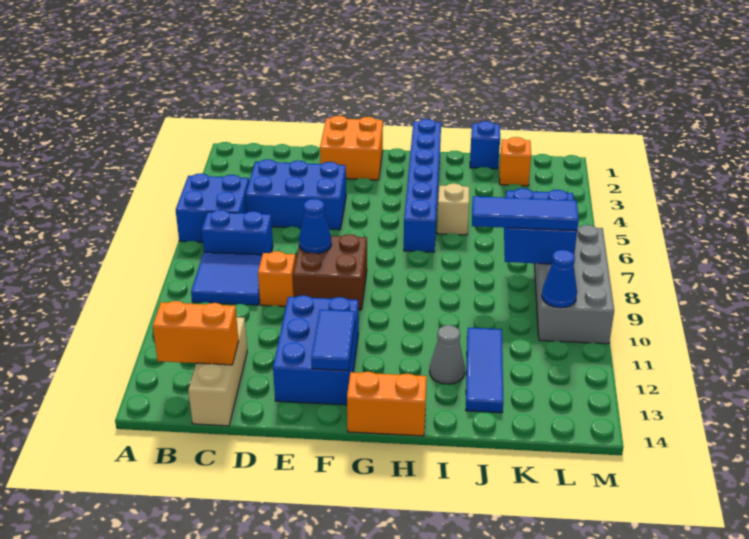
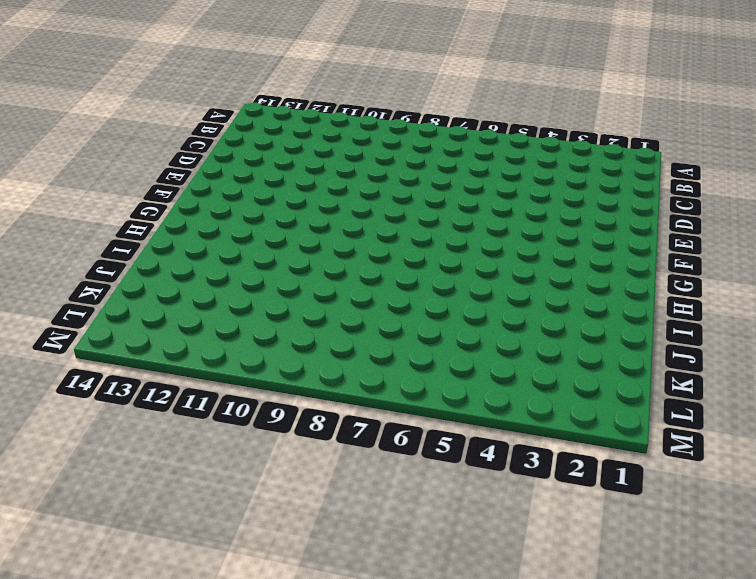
none -> blue 2x2 brick [176,173,249,242]
none -> blue 1x2 brick [202,210,273,255]
none -> blue 2x2 tile [191,252,262,305]

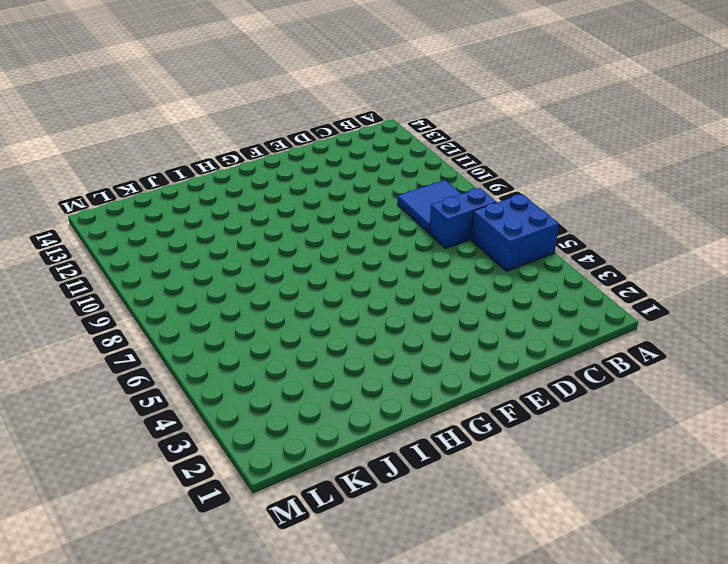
none -> blue 2x3 brick [246,159,346,230]
none -> tan 1x3 brick [188,317,247,426]
none -> orange 1x1 brick [258,251,296,306]

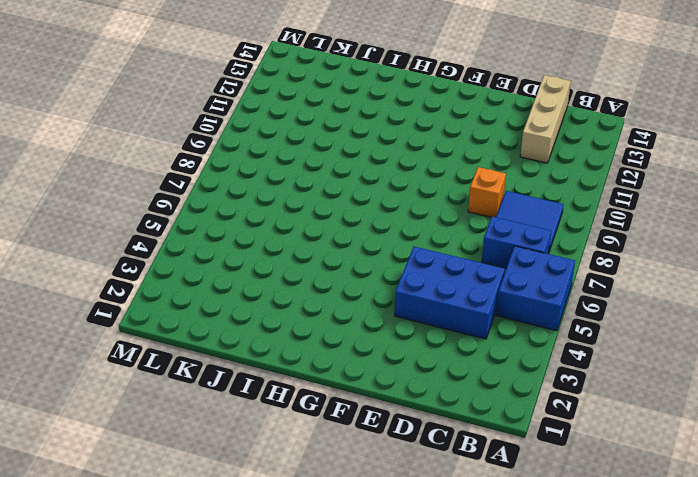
none -> orange 2x2 brick [320,116,383,180]
none -> brown 2x2 brick [293,234,367,310]
none -> blue 2x3 brick [273,295,359,405]

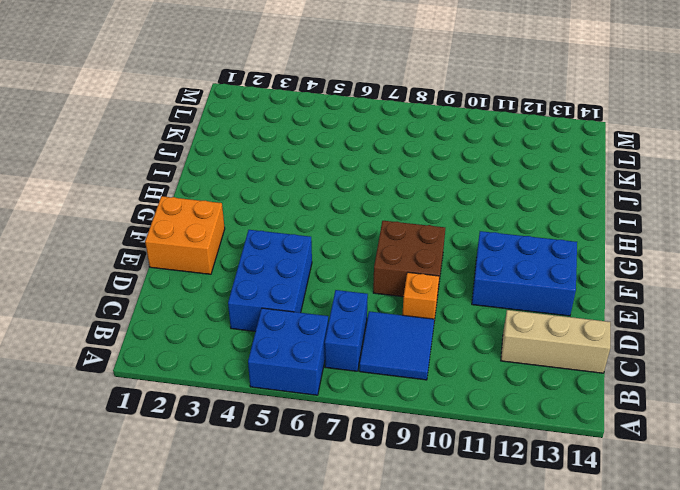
none -> orange 1x2 brick [347,372,427,436]
none -> blue 1x6 brick [404,119,441,252]
none -> tan 1x1 brick [437,183,469,235]

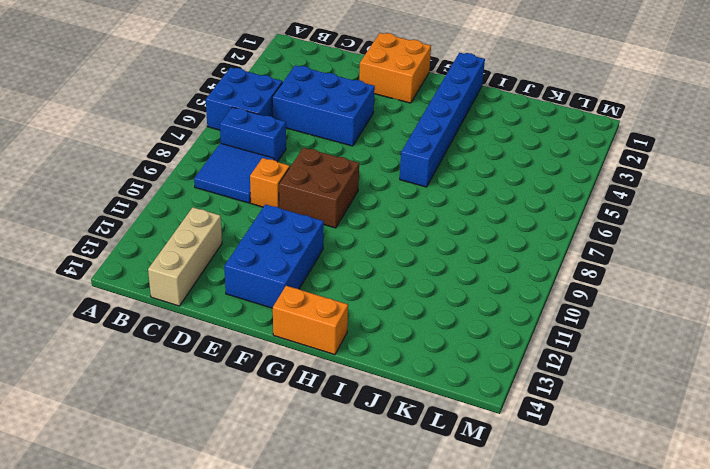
none -> tan 1x1 brick [437,183,469,235]
none -> grey 1x1 cone [429,325,465,384]
none -> blue 1x1 brick [470,121,500,169]

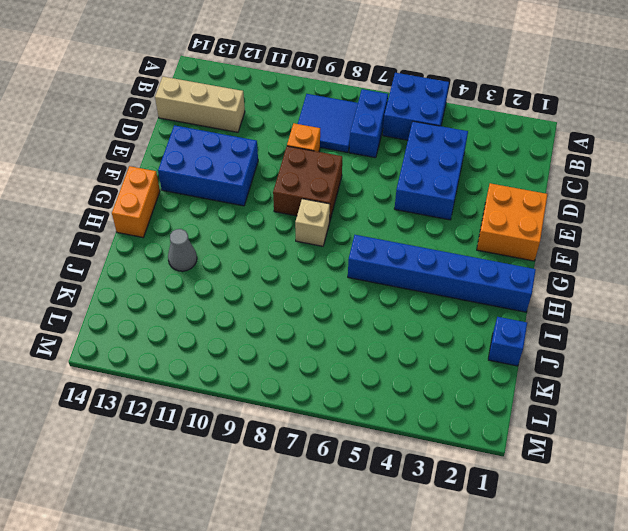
tan 1x1 brick [295,199,330,246] -> tan 1x1 brick moved to [437,183,469,235]
none -> blue 1x3 tile [466,328,503,413]
none -> orange 1x1 brick [500,137,531,186]
none -> grey 2x4 brick [534,225,614,344]

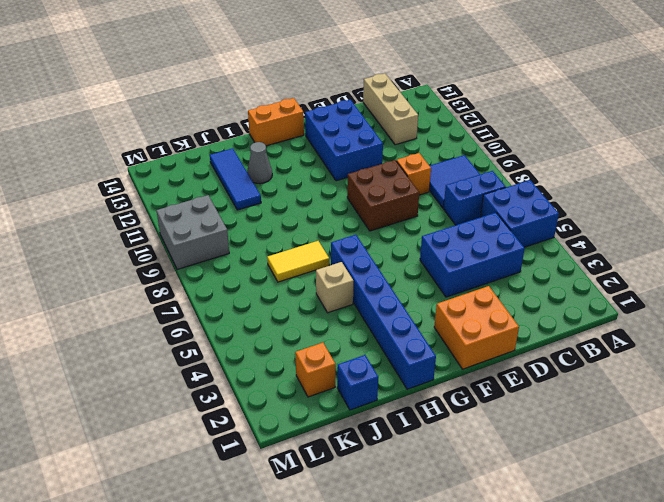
yellow 1x2 tile [267,241,329,282] -> none
grey 2x2 brick [156,195,229,269] -> grey 2x4 brick [534,225,614,344]
none -> orange 1x2 brick [153,301,239,365]
none -> blue 1x1 cone [299,199,332,254]
none -> blue 1x2 tile [311,310,355,371]

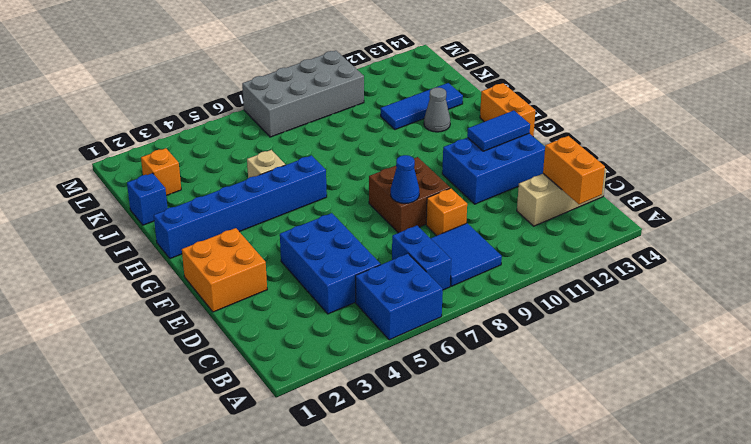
none -> blue 2x2 brick [504,188,577,264]
none -> blue 1x1 cone [542,250,577,308]
none -> blue 1x3 tile [472,196,579,231]

